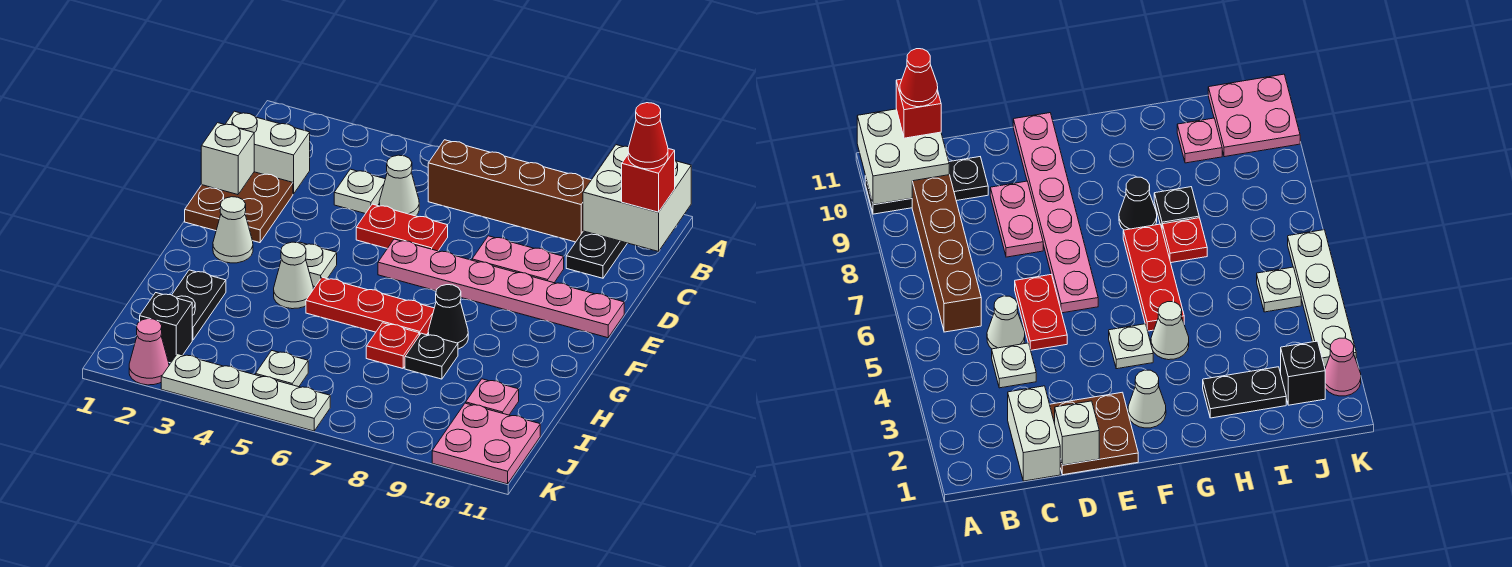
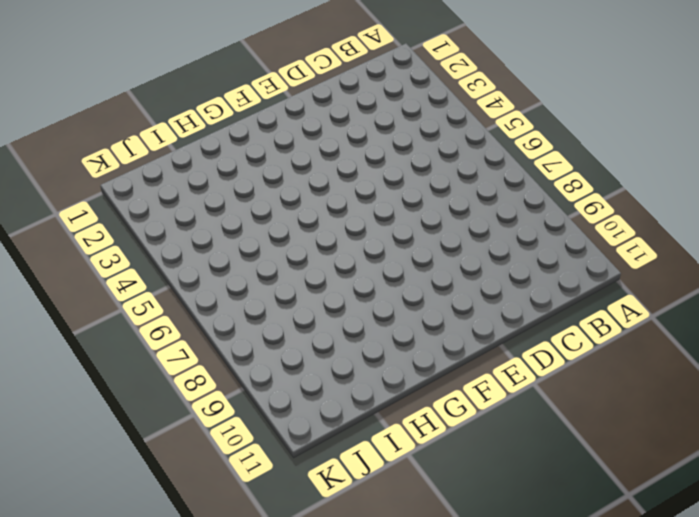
none -> black 1x3 plate [566,231,627,278]
none -> brown 1x4 brick [428,140,591,242]
none -> white 1x2 brick [225,111,310,194]

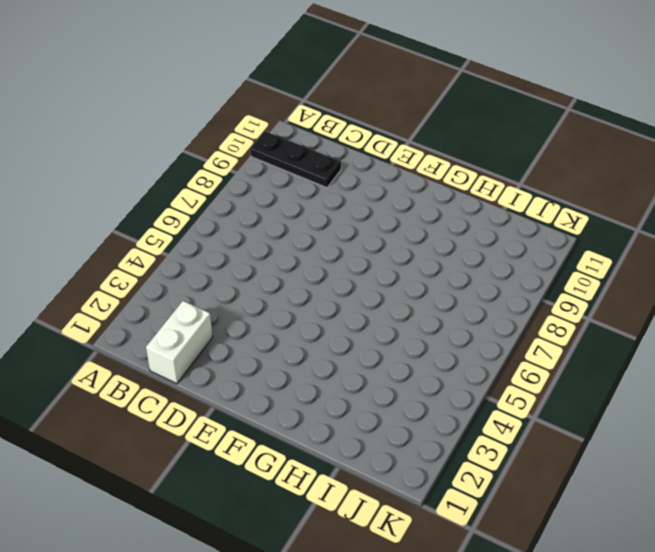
none -> brown 1x4 brick [428,140,591,242]
none -> white 1x1 plate [334,169,385,214]
none -> white 1x1 cone [379,155,419,216]

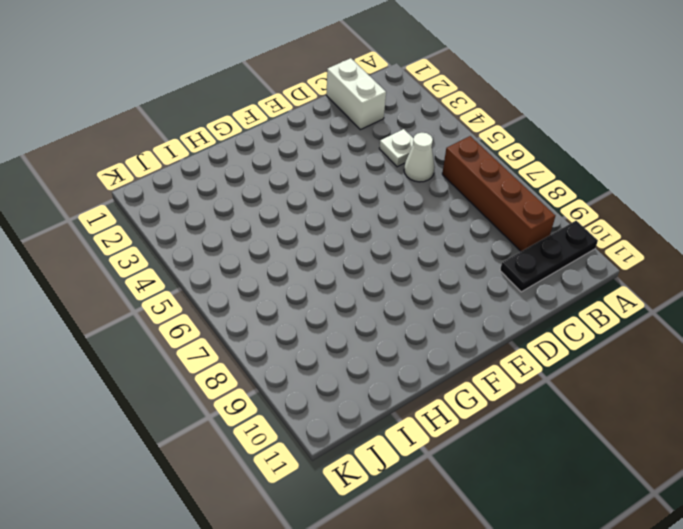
none -> brown 2x2 plate [185,172,293,243]
none -> red 1x2 plate [356,204,448,251]
none -> pink 1x2 plate [472,236,564,283]

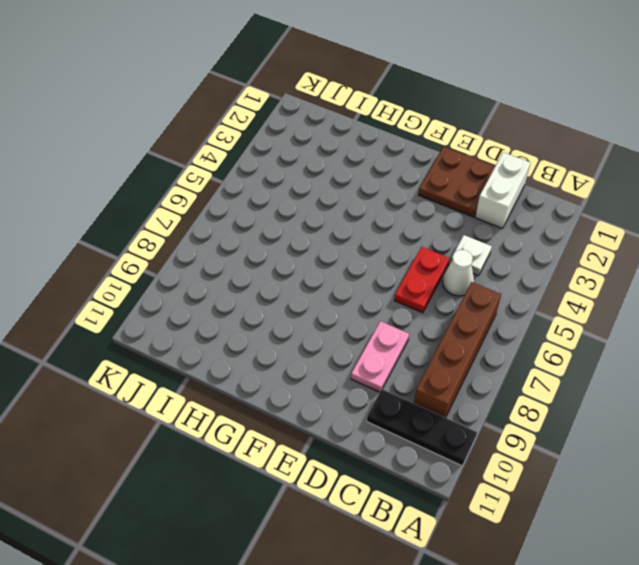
none -> pink 1x6 plate [378,239,624,338]
none -> white 1x1 cone [213,197,253,263]
none -> white 1x1 plate [300,242,337,287]

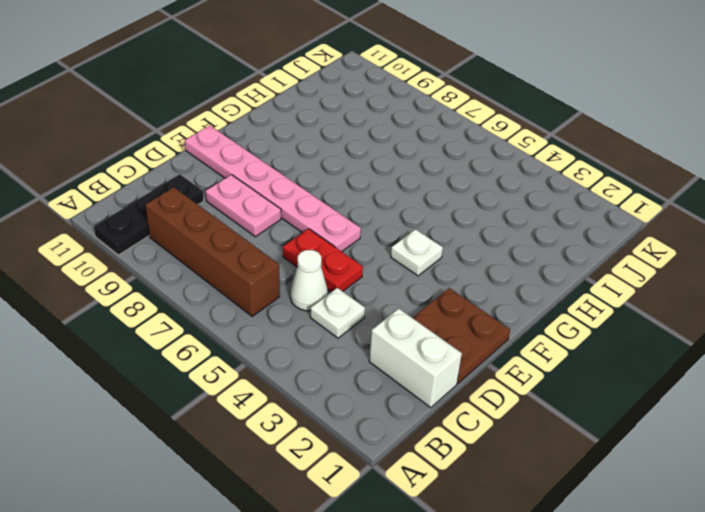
none -> white 1x1 cone [213,197,253,263]
none -> white 1x1 cone [274,242,313,309]
none -> red 1x3 plate [306,277,434,335]

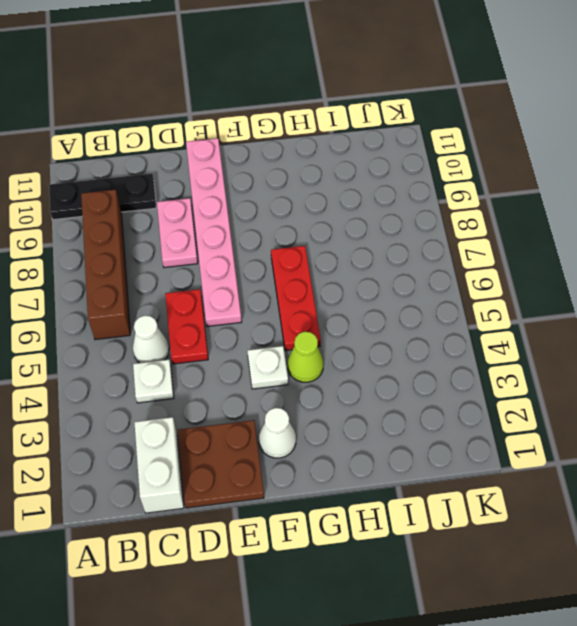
lime 1x1 cone [288,332,323,382] -> white 1x1 cone [274,242,313,309]
none -> black 1x1 cone [428,285,468,349]
none -> black 1x2 plate [172,270,226,340]
none -> red 1x1 plate [366,323,419,368]

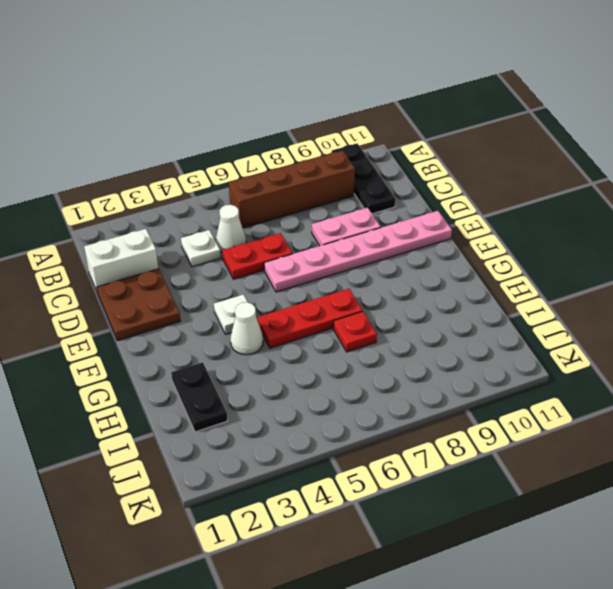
none -> white 1x1 cone [213,197,253,263]
none -> black 1x1 cone [428,285,468,349]
none -> black 1x1 plate [405,333,458,379]

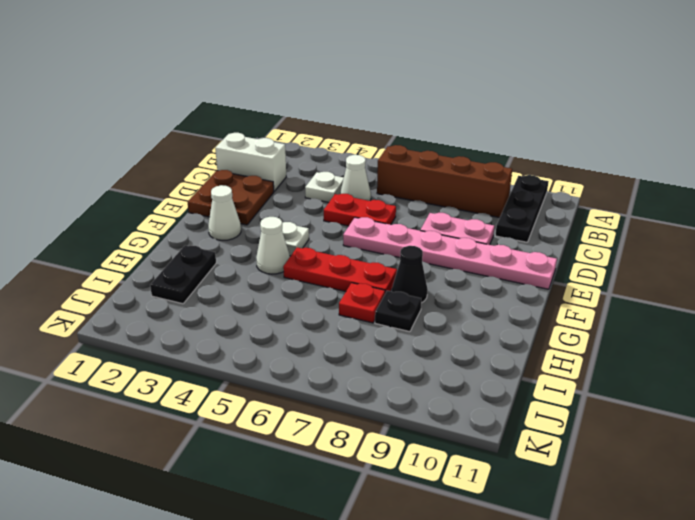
none -> pink 1x1 plate [466,379,519,415]
none -> black 1x1 brick [140,293,192,363]
none -> white 1x1 plate [256,351,308,387]

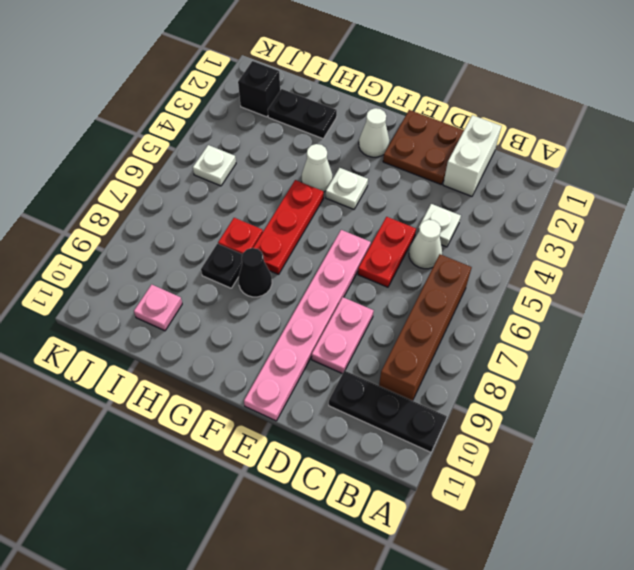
none -> pink 2x2 plate [432,403,540,484]
none -> pink 1x1 cone [129,319,169,385]
none -> white 1x4 plate [161,354,330,431]

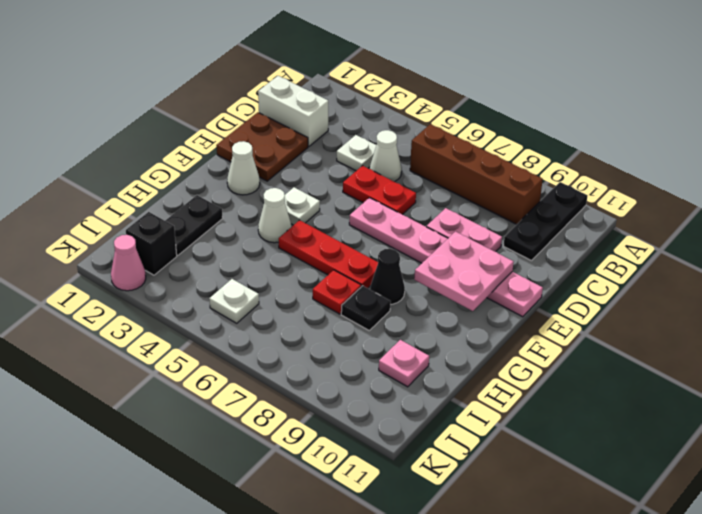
pink 2x2 plate [414,232,513,311] -> pink 2x2 plate moved to [432,403,540,484]
none -> white 1x4 plate [161,354,330,431]
none -> white 2x2 brick [583,145,691,251]
none -> white 1x1 brick [201,123,254,195]

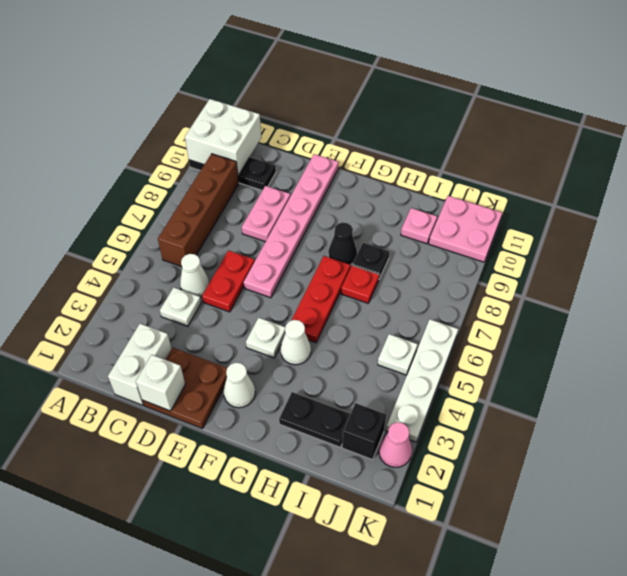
none -> red 1x1 brick [622,149,675,212]
none -> red 1x1 cone [628,103,668,169]

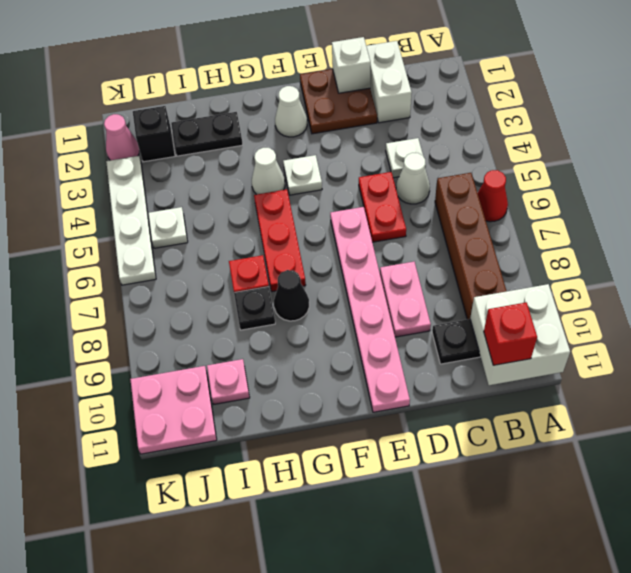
red 1x1 cone [478,170,508,222] -> red 1x1 cone moved to [628,103,668,169]

